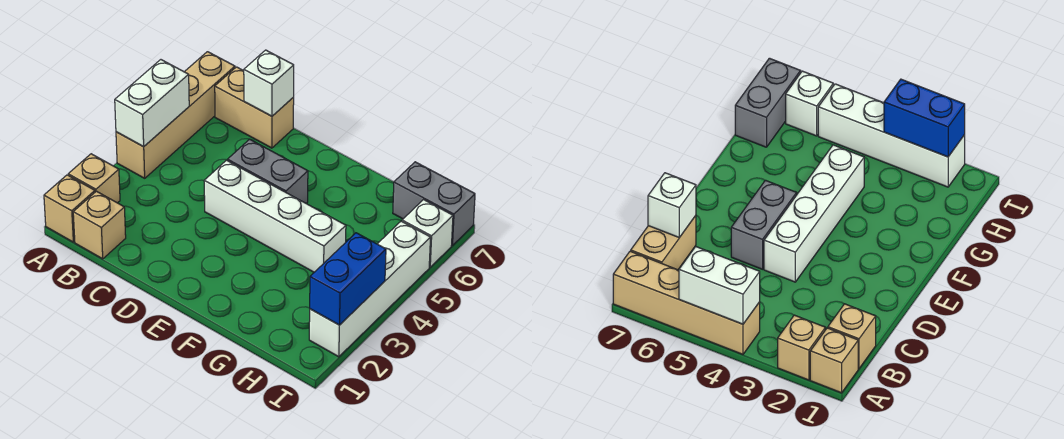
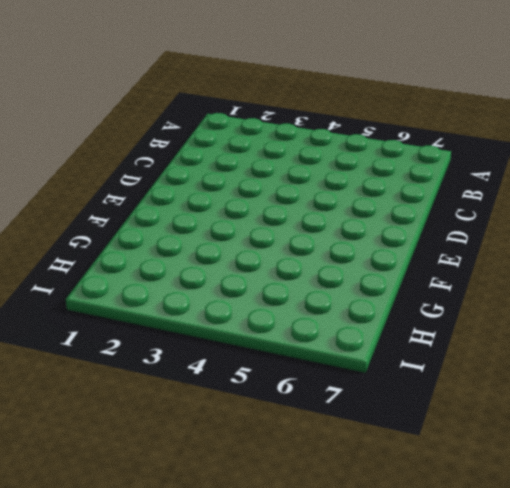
none -> tan 1x1 brick [44,175,95,242]
none -> tan 1x1 brick [68,154,120,203]
none -> tan 1x4 brick [116,52,235,178]

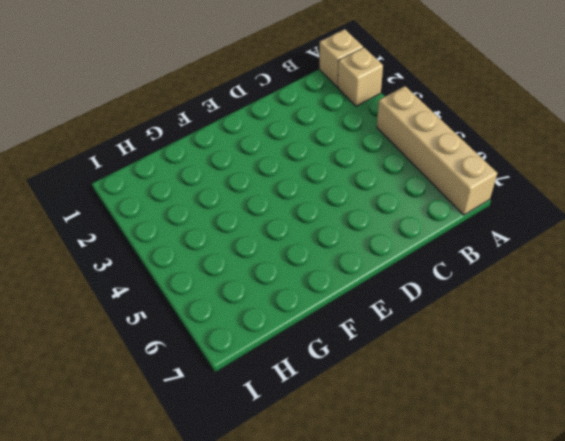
none -> tan 1x1 brick [73,191,126,259]
none -> tan 1x2 brick [215,67,294,148]
none -> white 1x4 brick [204,160,346,272]

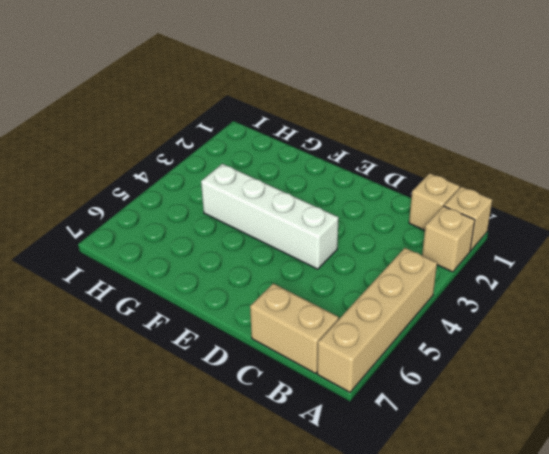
none -> grey 1x2 brick [228,139,308,203]
none -> grey 1x2 brick [393,162,475,246]
none -> white 1x4 brick [309,221,431,357]

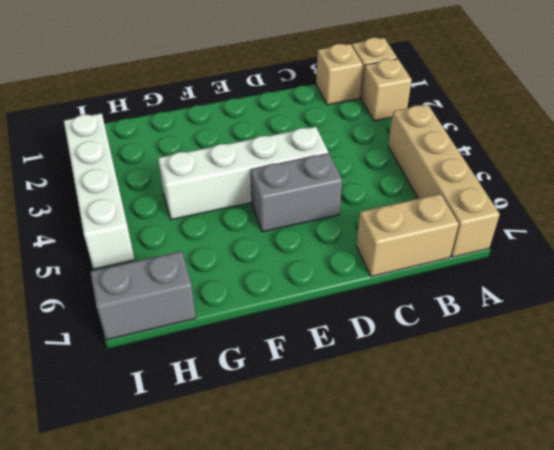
none -> white 1x1 brick [402,200,453,267]
none -> white 1x2 brick [115,60,189,147]
none -> white 1x1 brick [244,50,294,116]

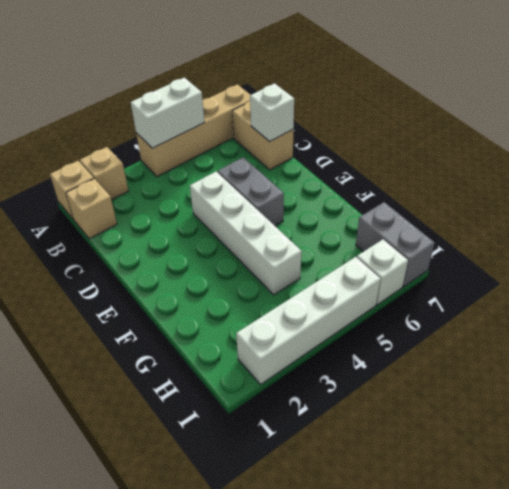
none -> blue 1x2 brick [310,233,386,325]

